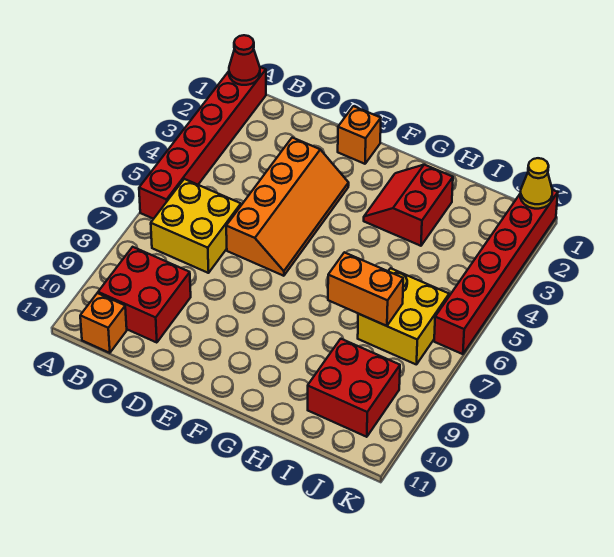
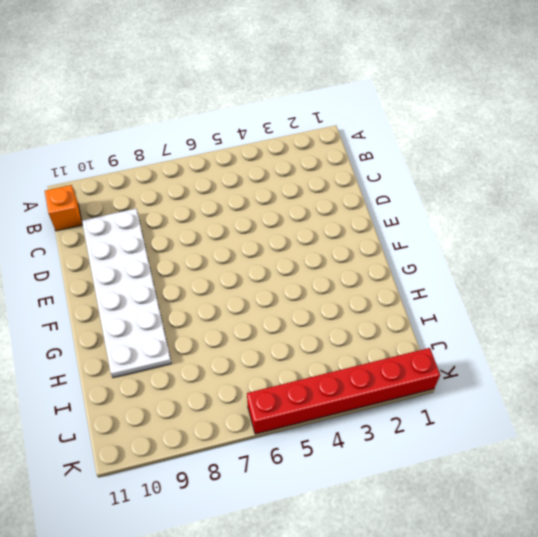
white 2x6 plate [82,209,171,378] -> red 2x2 brick [98,247,191,343]
none -> red 1x6 brick [139,67,266,219]
none -> yellow 2x2 brick [151,179,241,273]
none -> orange 2x4 slope [226,138,349,276]

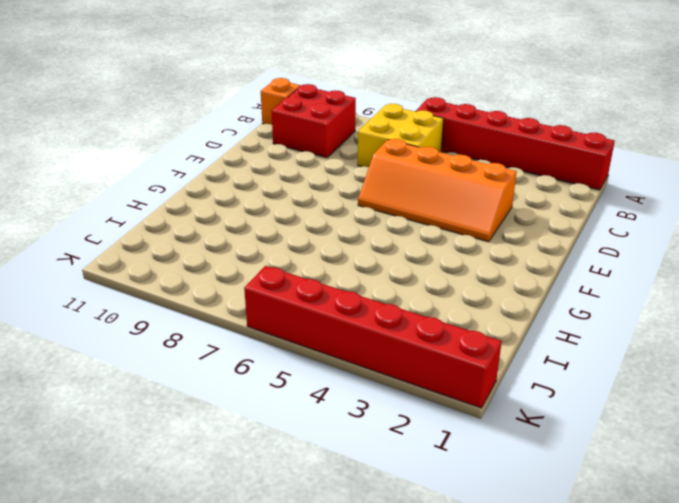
none -> orange 1x1 brick [338,106,381,164]
none -> red 2x2 slope [364,165,453,246]
none -> yellow 2x2 brick [358,268,449,365]

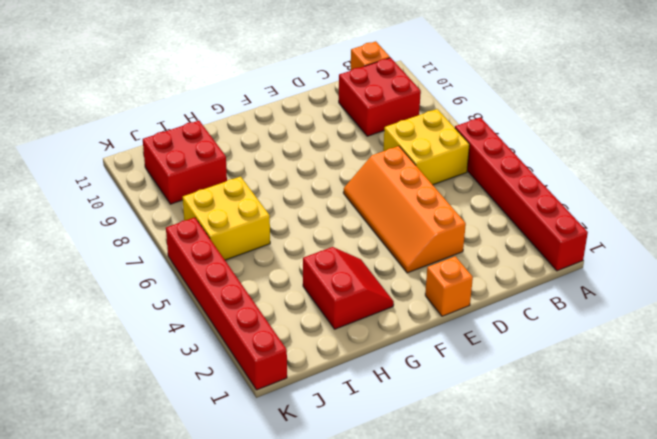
none -> red 1x1 cone [229,35,260,85]
none -> orange 1x2 brick [328,252,403,326]
none -> yellow 1x1 cone [520,158,552,209]

